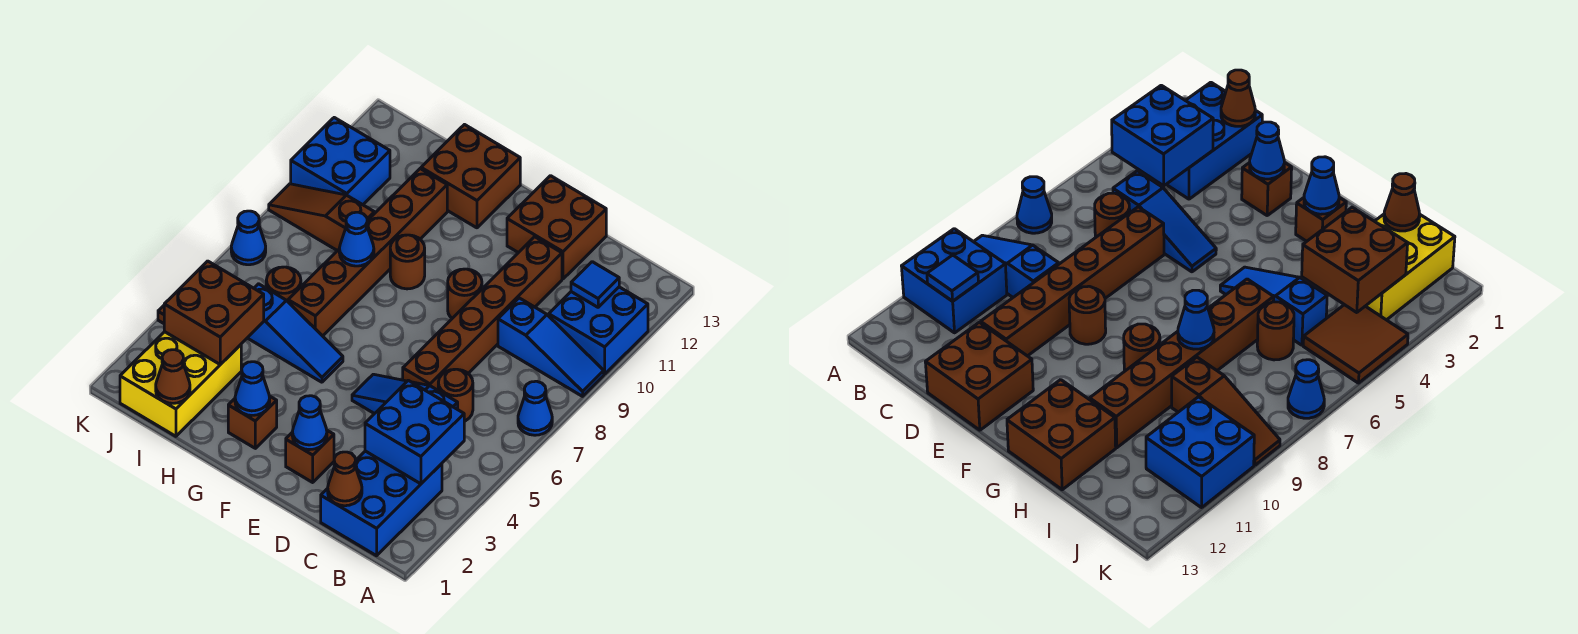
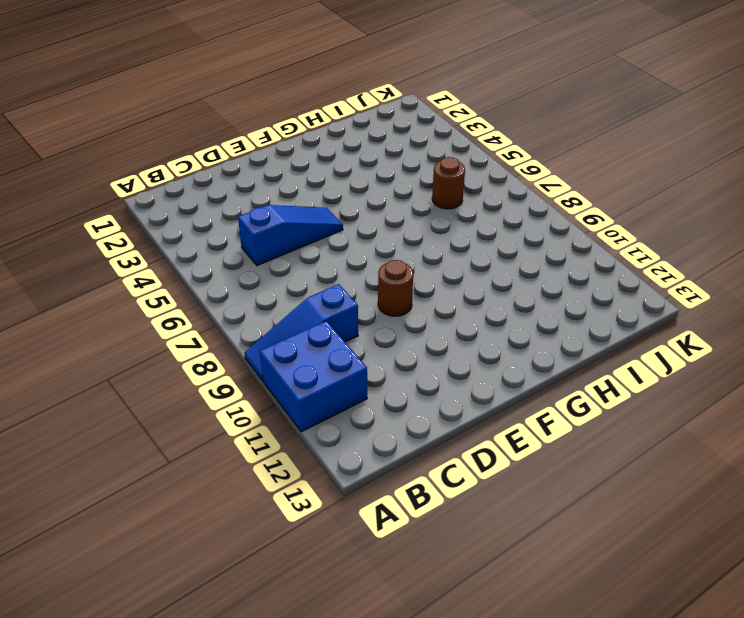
none -> blue 1x1 cone [518,381,552,435]
none -> blue 2x3 brick [321,451,442,556]
none -> brown 1x1 round brick [438,369,473,421]

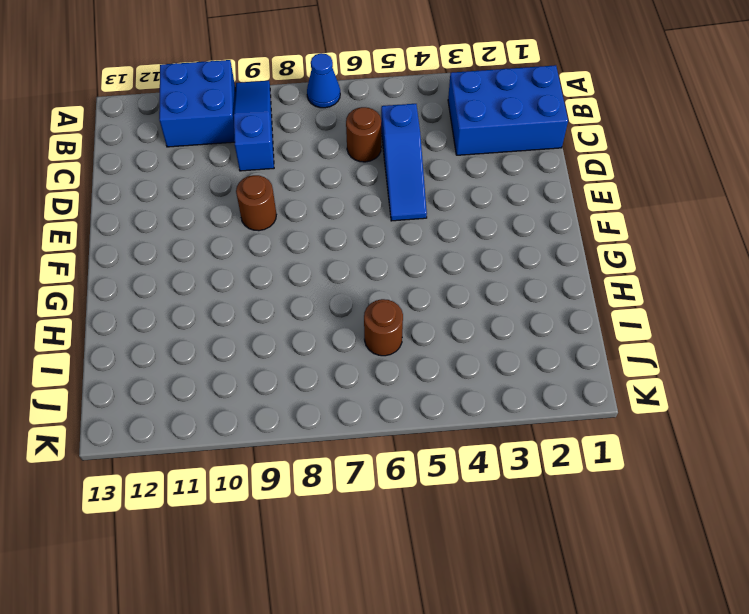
none -> brown 1x6 brick [403,237,562,390]
none -> brown 2x2 brick [507,176,606,279]
none -> brown 1x1 brick [286,430,334,482]

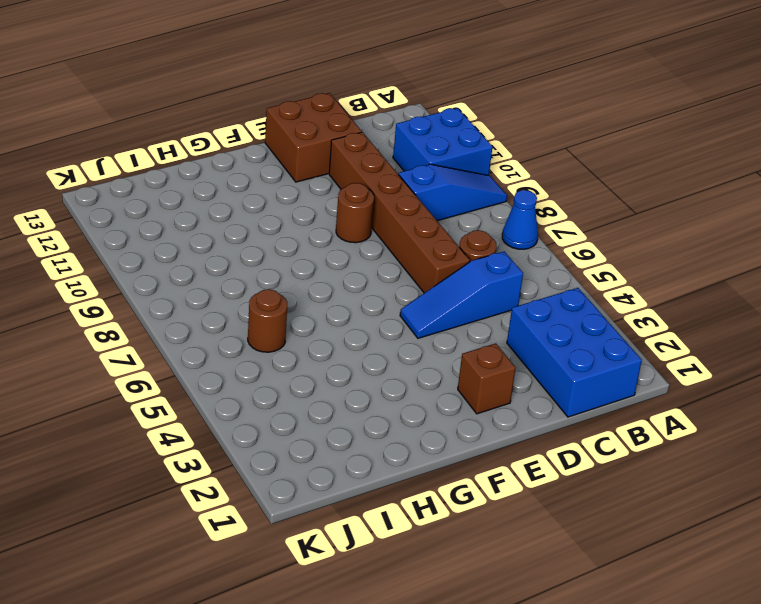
none -> brown 1x1 brick [228,396,277,448]
none -> blue 1x3 slope [248,284,343,382]
none -> brown 1x1 round brick [390,235,425,289]

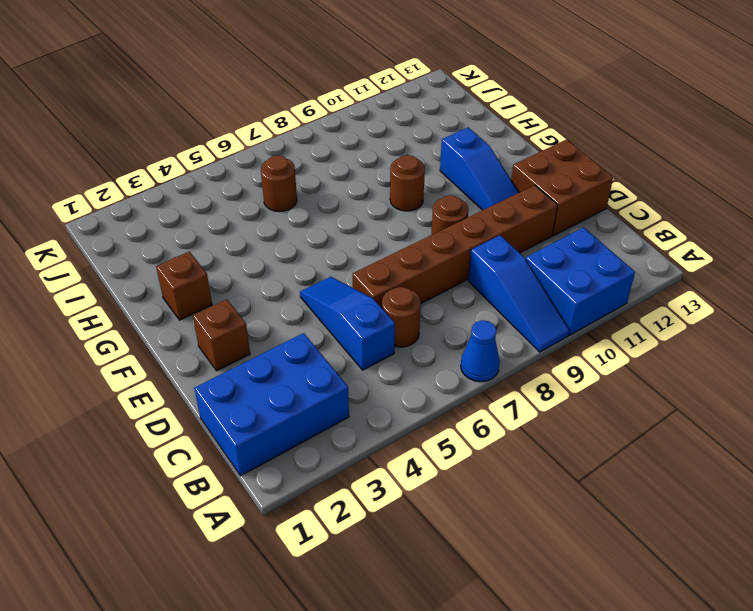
blue 1x3 slope [440,127,519,210] -> blue 1x3 slope moved to [248,284,343,382]
none -> brown 2x2 brick [421,125,520,228]
none -> brown 1x6 brick [288,169,447,336]
none -> yellow 2x3 brick [120,332,241,436]

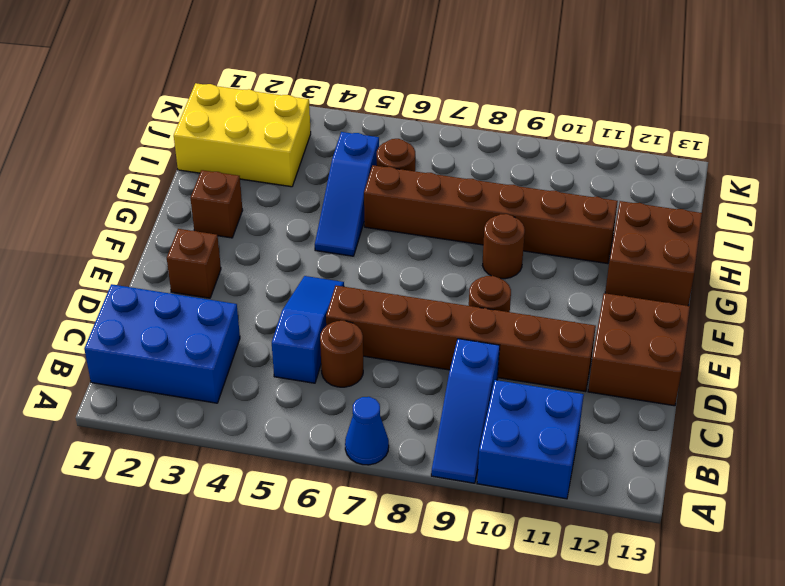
none -> brown 1x3 slope [269,184,374,251]
none -> brown 2x2 tile [1303,305,1408,383]
none -> blue 2x2 brick [291,118,390,205]

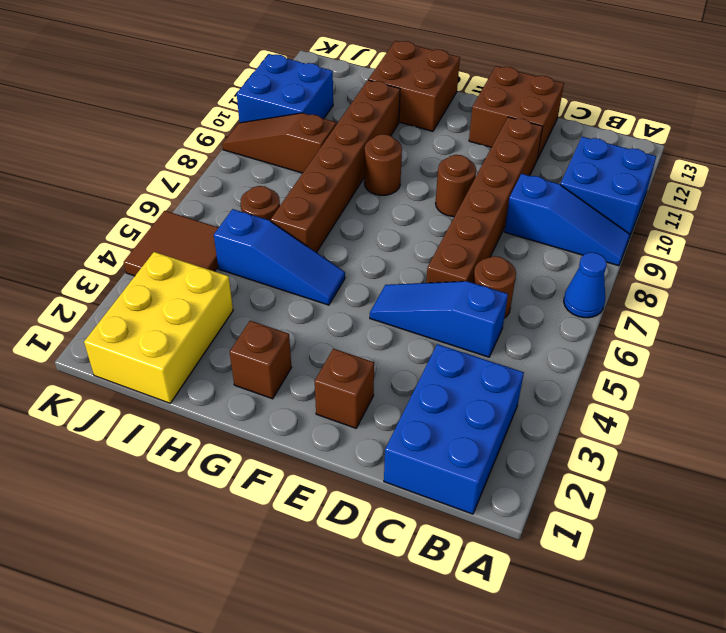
none -> blue 1x1 cone [231,211,266,265]
none -> blue 2x2 brick [365,380,464,484]
none -> blue 1x1 tile [571,262,619,307]

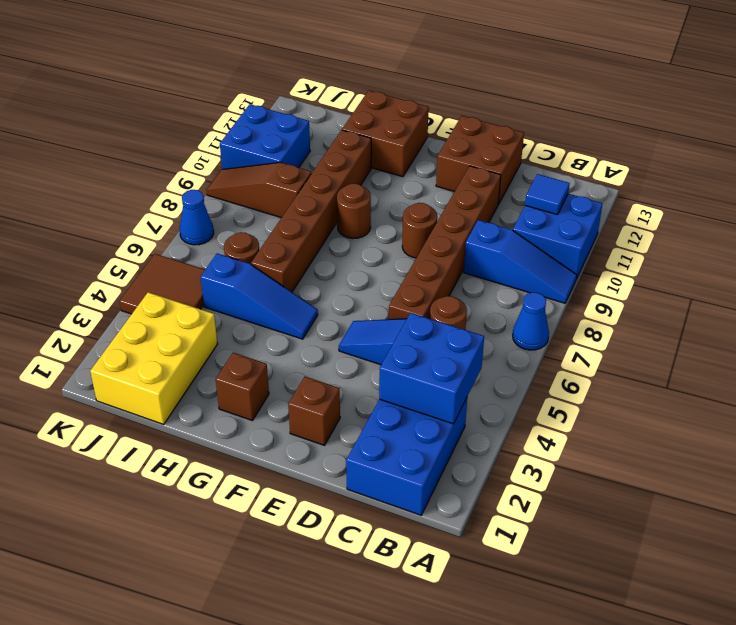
none -> brown 1x1 cone [328,452,362,506]
none -> blue 1x1 cone [292,396,327,450]
none -> blue 1x1 cone [235,362,270,415]

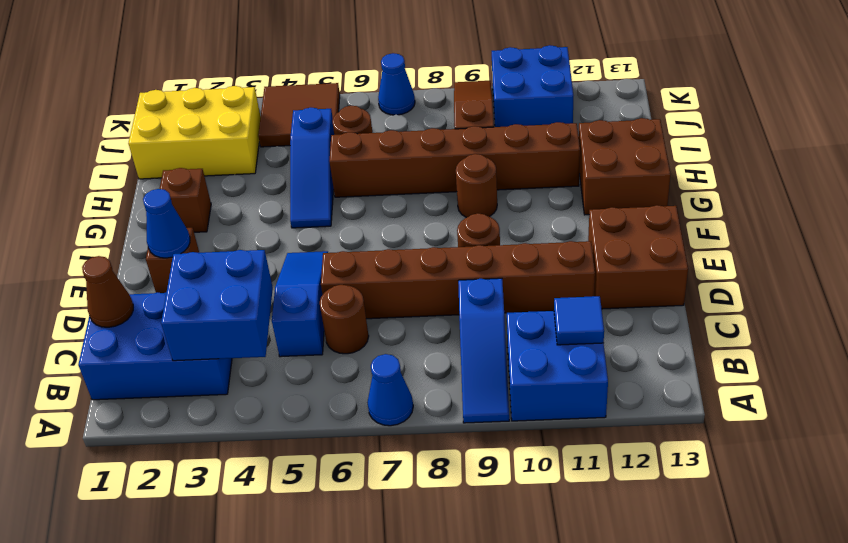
none -> blue 1x1 cone [235,362,270,415]
none -> blue 1x1 cone [339,212,374,266]
none -> brown 1x1 cone [156,350,190,403]

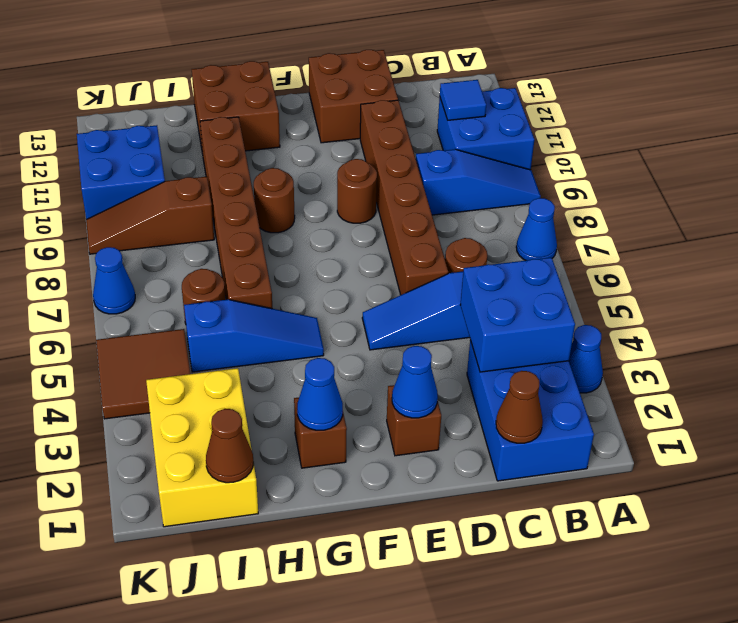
blue 1x1 cone [569,325,603,393] -> blue 1x1 cone moved to [339,212,374,266]
none -> brown 2x2 brick [164,261,264,365]

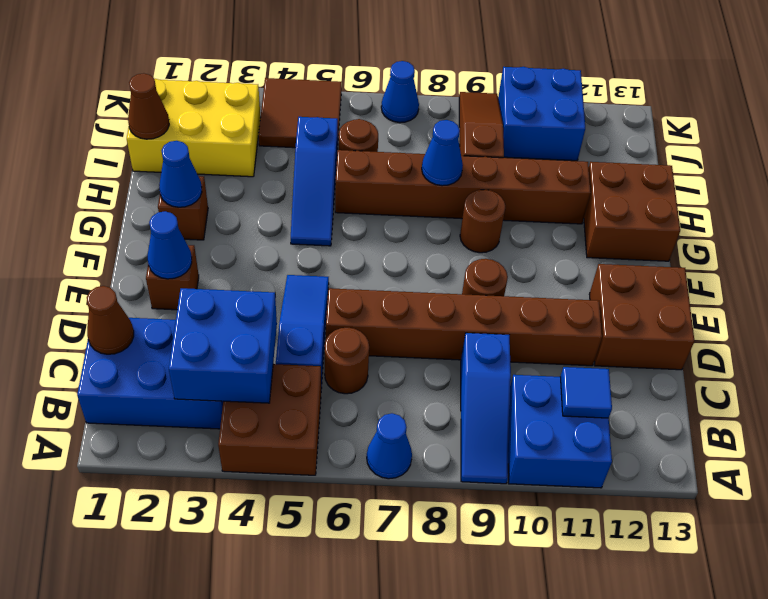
brown 2x2 brick [218,364,321,475] -> brown 2x2 brick moved to [164,261,264,365]

